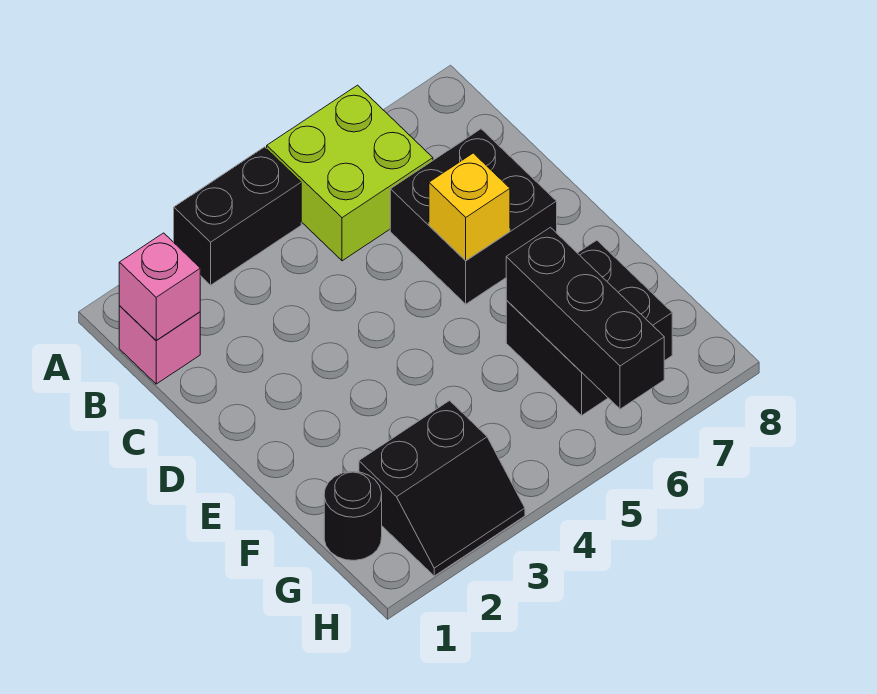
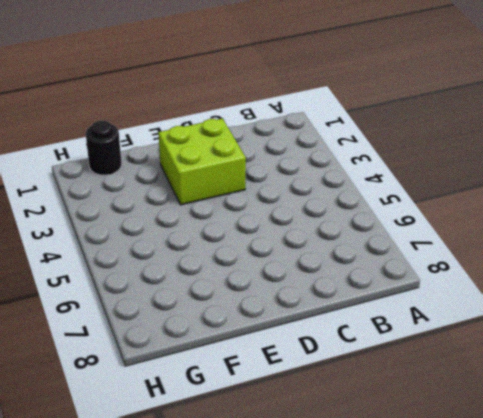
lime 2x2 brick [158,119,246,205] -> lime 2x2 brick moved to [267,85,433,261]
none -> black 1x2 brick [174,147,301,285]
none -> pink 1x1 brick [119,306,200,384]

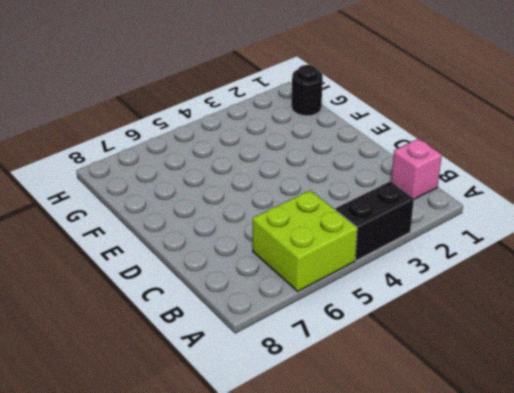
none -> black 2x2 brick [390,129,557,304]
none -> black 2x2 brick [506,240,672,415]

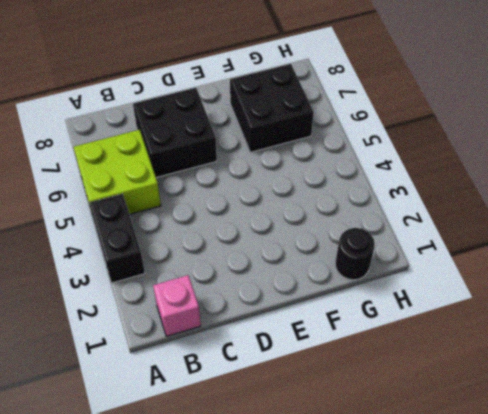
none -> black 2x2 slope [359,401,525,576]
none -> pink 1x1 brick [119,233,200,340]

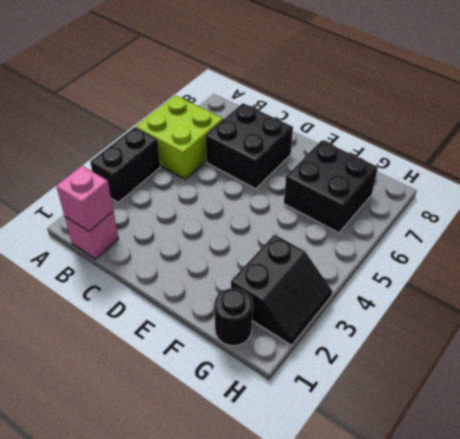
none -> yellow 1x1 brick [429,153,510,261]
none -> black 1x3 brick [506,227,664,409]

